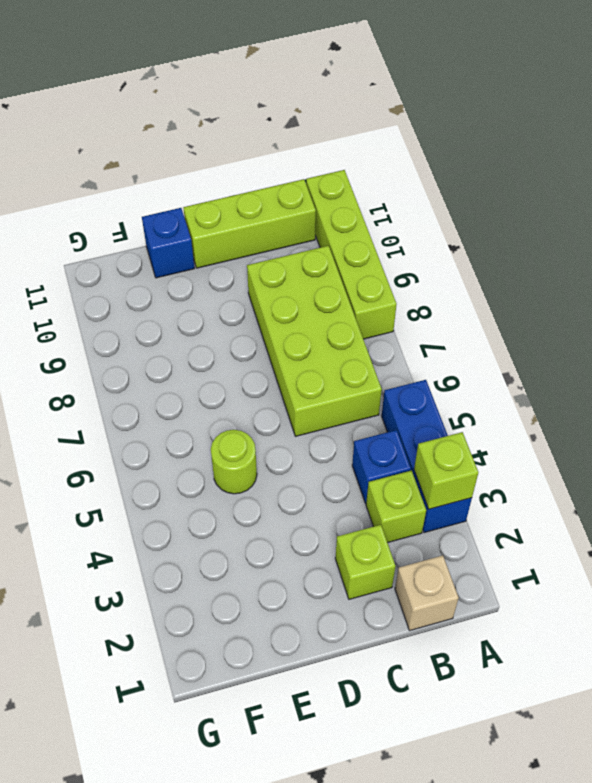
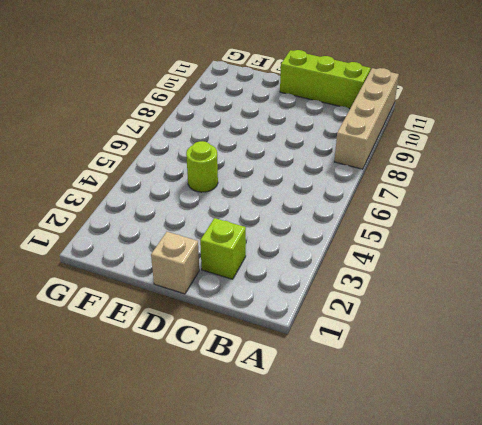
tan 1x4 brick [334,68,399,169] -> lime 1x4 brick [306,170,397,339]
tan 1x1 brick [151,232,199,294] -> tan 1x1 brick moved to [395,555,459,631]
none -> blue 1x3 brick [382,380,472,533]
none -> lime 1x1 brick [366,471,426,543]

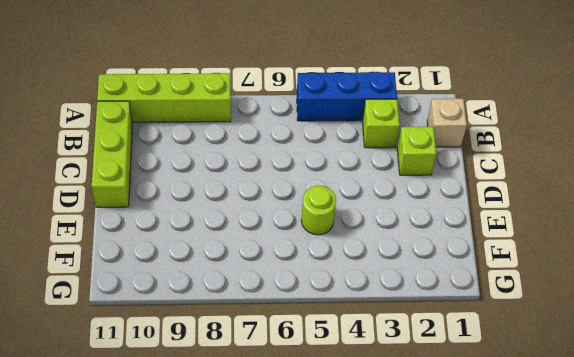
none -> blue 1x1 brick [352,430,411,503]
none -> lime 2x4 brick [247,246,382,436]

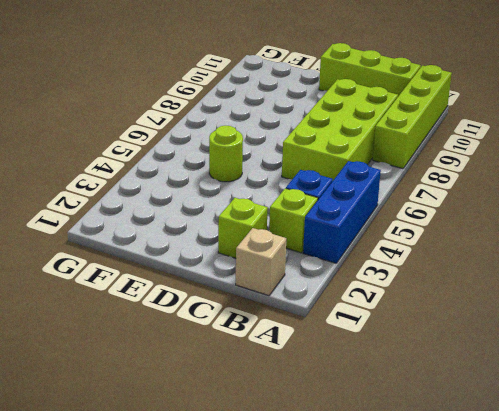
none -> blue 1x1 brick [142,208,194,278]
none -> lime 1x1 brick [414,432,478,509]

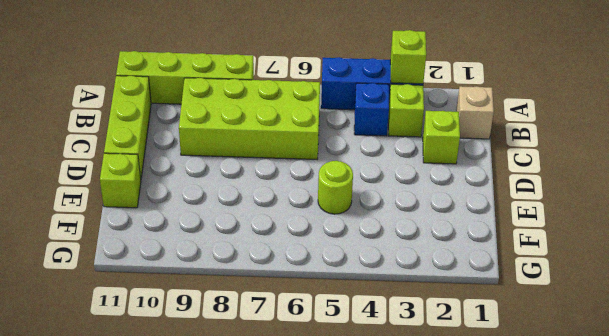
lime 1x1 brick [100,153,141,208] -> blue 1x1 brick [142,208,194,278]

